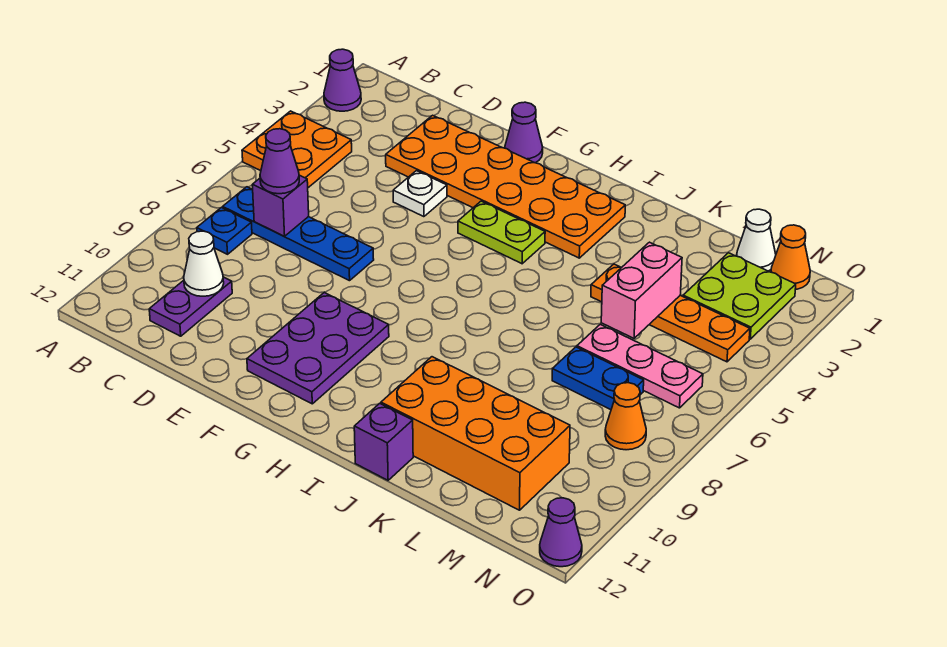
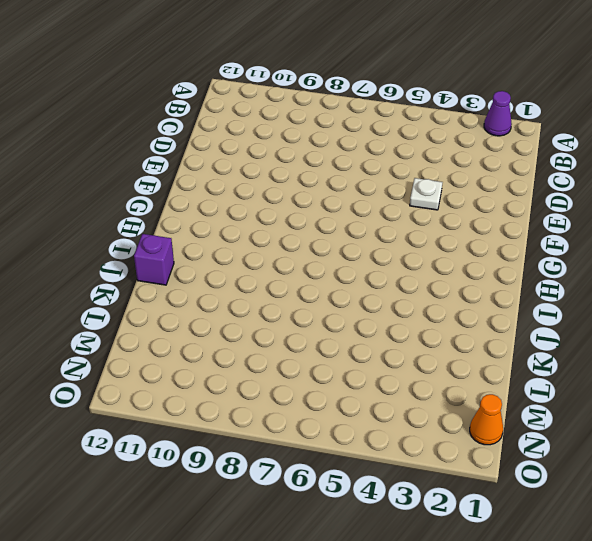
none -> orange 2x2 plate [242,111,352,188]
none -> blue 1x4 plate [223,187,374,281]
none -> blue 1x1 plate [197,208,252,254]

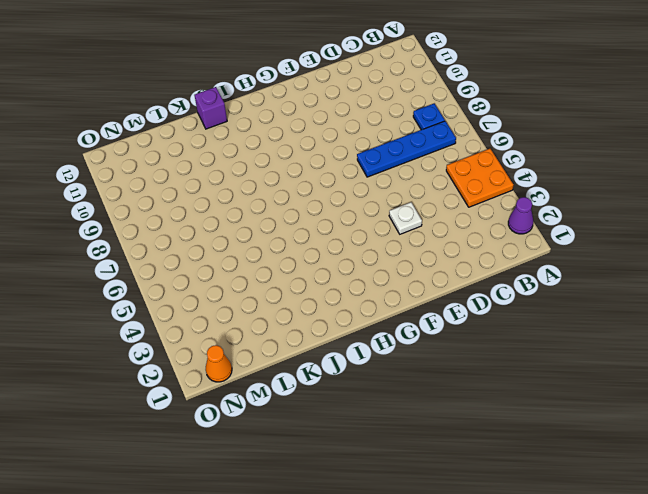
none -> purple 1x2 plate [149,277,232,336]
none -> orange 2x6 plate [386,115,625,258]
none -> purple 1x1 cone [505,102,543,163]

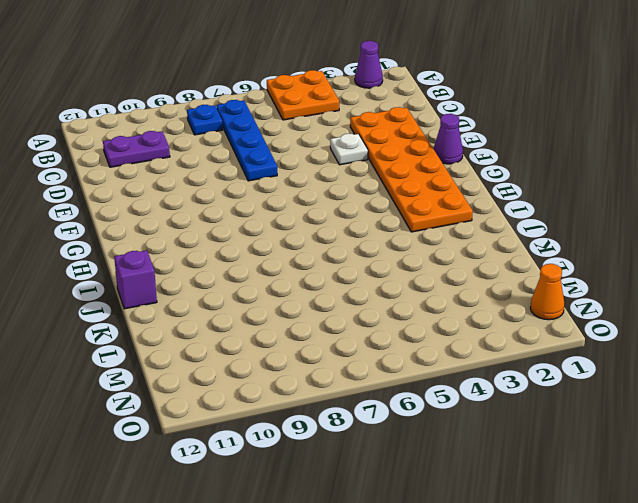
none -> purple 2x3 plate [247,293,389,404]
none -> lime 1x2 plate [458,201,545,264]
none -> orange 2x4 brick [381,357,570,510]

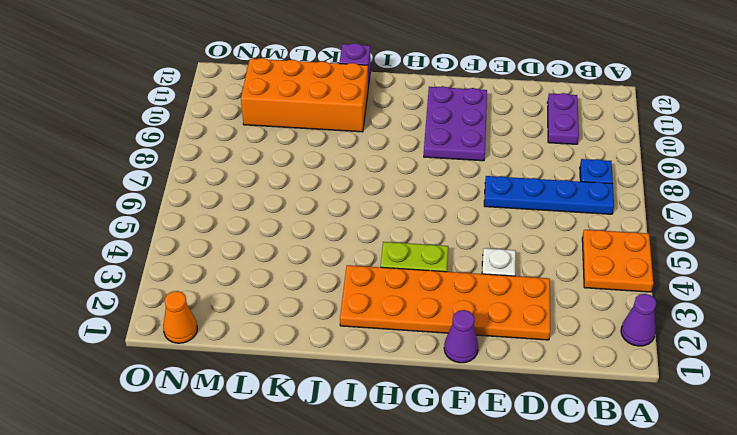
none -> orange 1x4 plate [591,264,750,362]
none -> pink 1x3 plate [577,324,703,408]
none -> blue 1x2 plate [552,347,644,410]

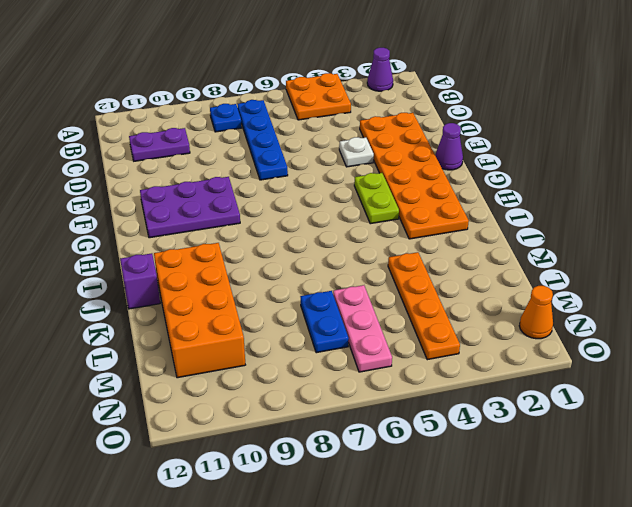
none -> white 1x1 cone [737,209,776,271]
none -> lime 2x2 plate [683,253,796,339]
none -> orange 1x1 cone [605,383,646,450]

